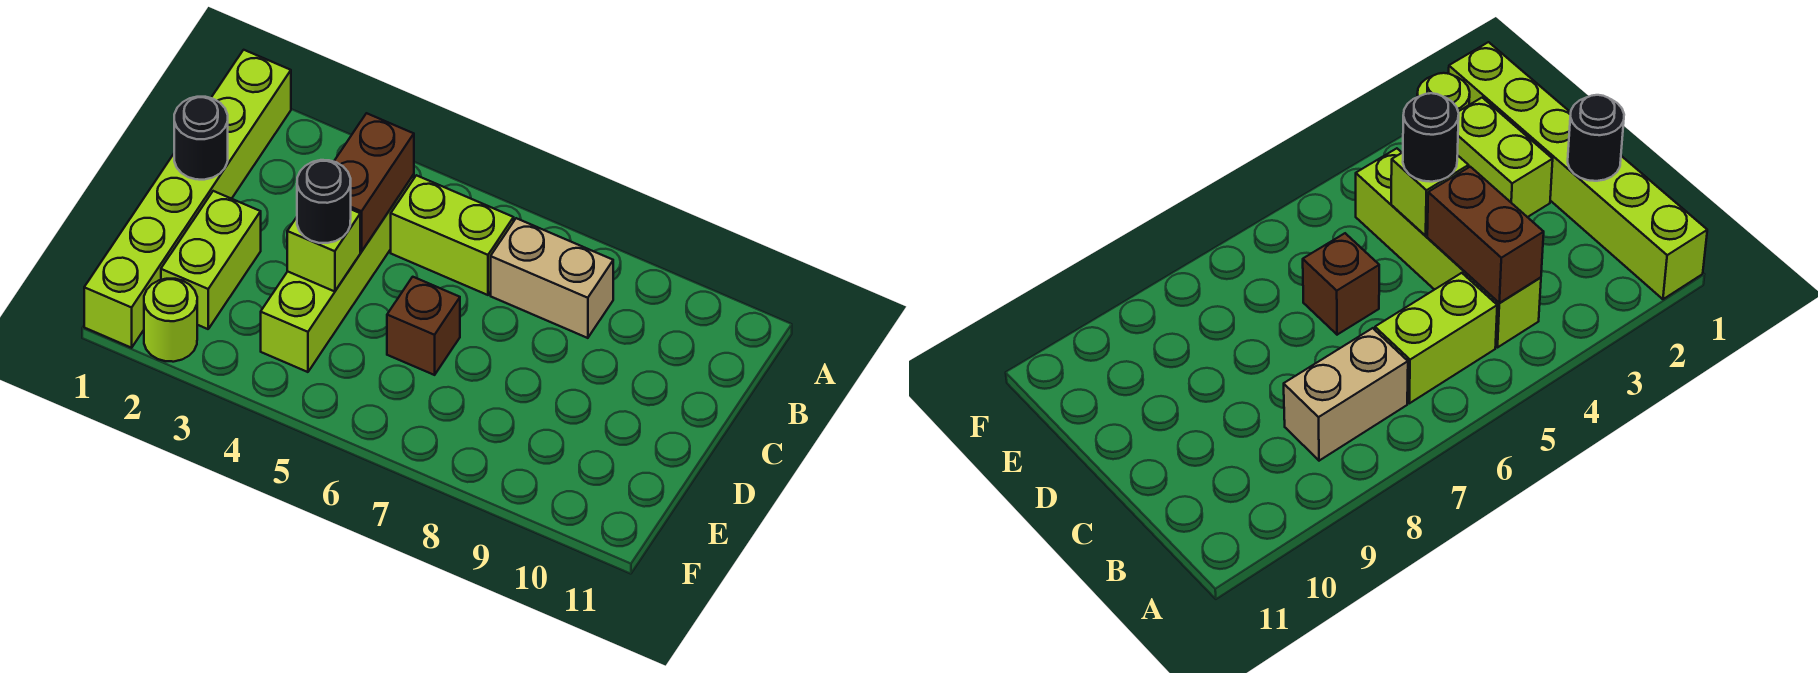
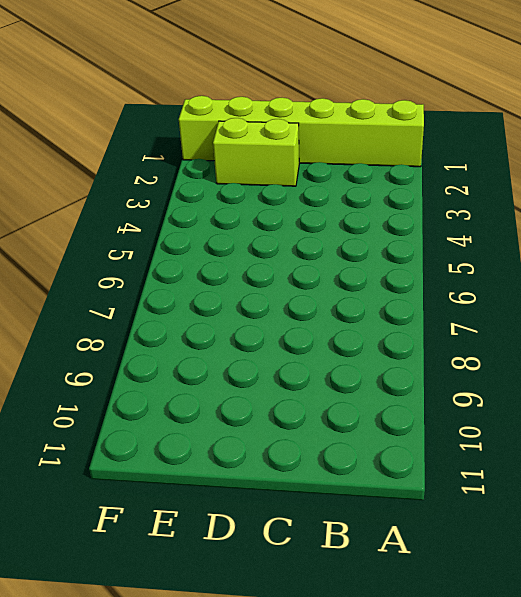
none -> lime 1x4 brick [261,174,414,372]
none -> lime 1x2 brick [391,175,514,295]

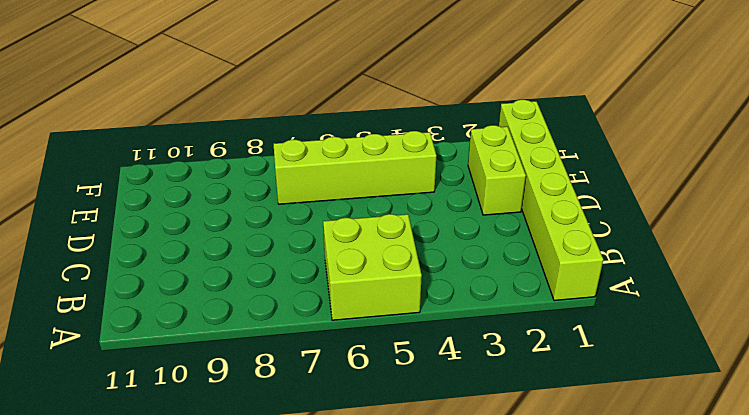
lime 2x2 brick [323,214,422,320] -> lime 1x2 brick [391,175,514,295]
lime 1x4 brick [274,131,436,204] -> lime 1x4 brick turned to [261,174,414,372]
none -> tan 1x2 brick [491,218,613,338]
none -> brown 1x1 brick [387,277,460,375]

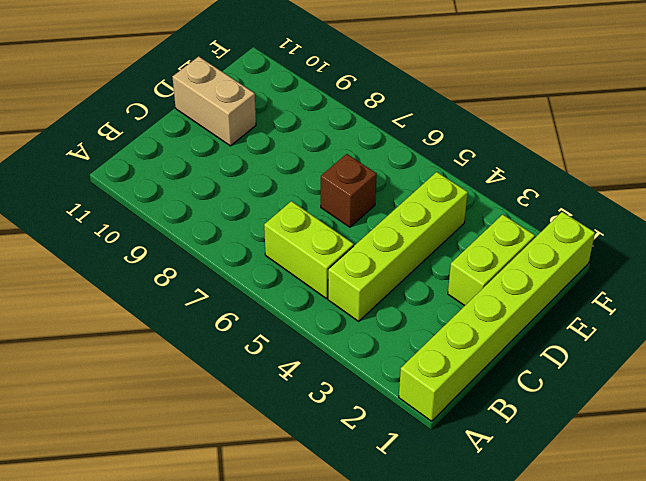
tan 1x2 brick [173,56,256,146] -> tan 1x2 brick moved to [491,218,613,338]
none -> lime 1x1 round brick [144,279,197,362]
none -> brown 1x2 brick [334,113,414,252]

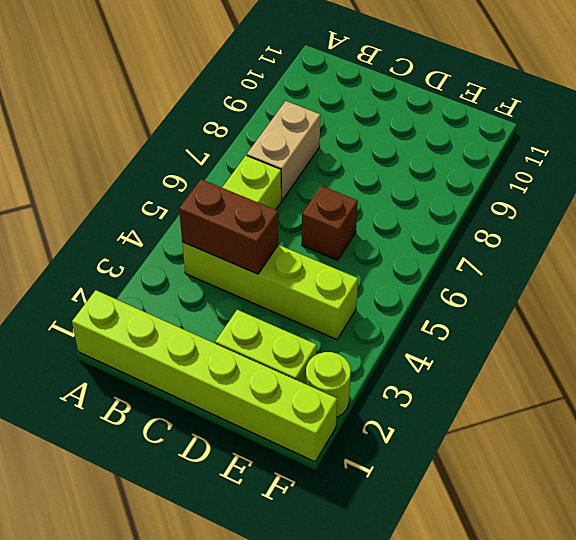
none -> black 1x1 round brick [174,97,228,180]
none -> lime 1x1 brick [287,210,360,292]

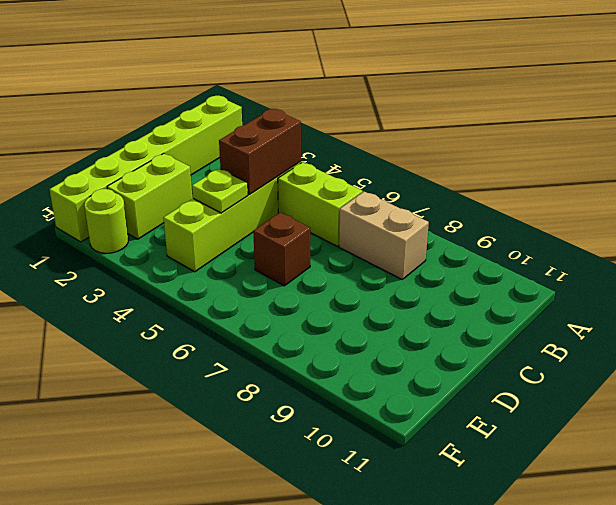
lime 1x1 plate [192,169,248,213] -> lime 1x1 brick [287,210,360,292]
none -> black 1x1 round brick [174,97,228,180]
none -> black 1x1 round brick [297,160,351,243]

